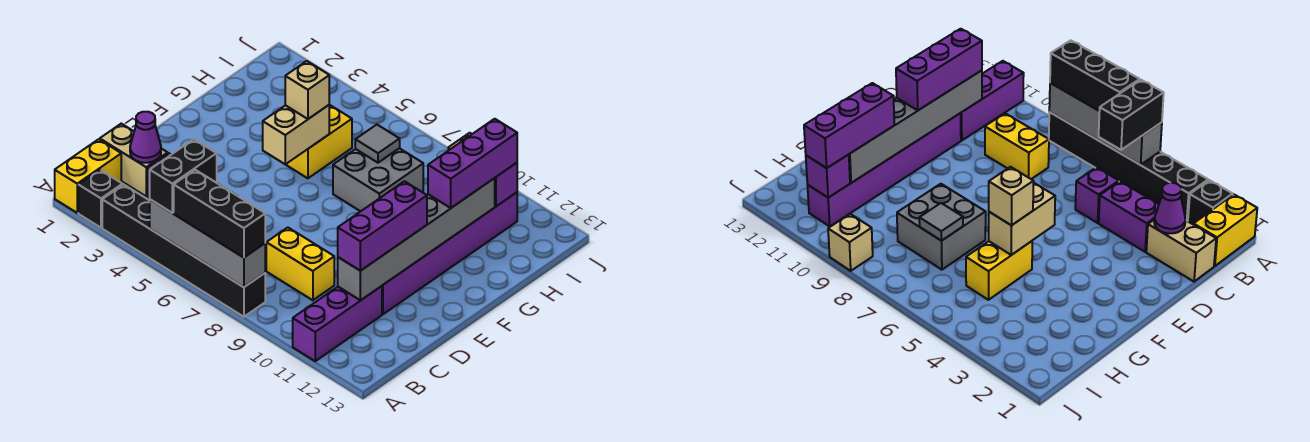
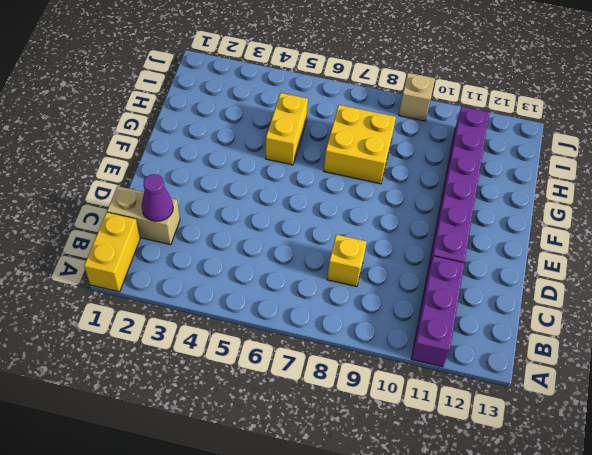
yellow 1x1 brick [327,235,367,287] -> yellow 1x2 brick [266,228,334,300]
yellow 2x2 brick [324,105,396,184] -> grey 2x2 brick [333,148,423,211]
none -> black 1x1 brick [78,170,123,228]
none -> black 1x6 brick [102,185,265,317]
none -> purple 1x2 brick [1099,182,1159,252]

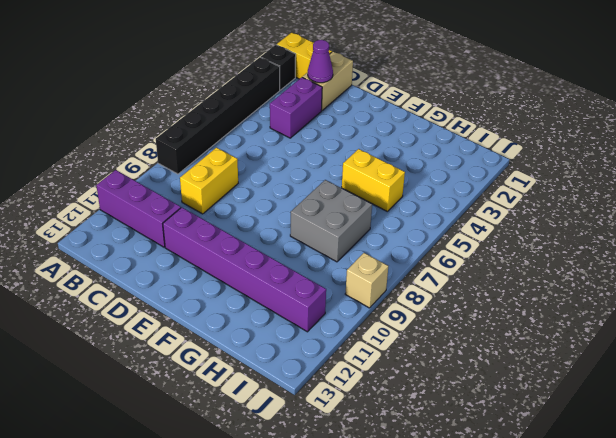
none -> purple 1x1 brick [1075,167,1119,223]
none -> grey 1x4 brick [150,200,265,287]
none -> grey 1x6 brick [338,178,495,300]

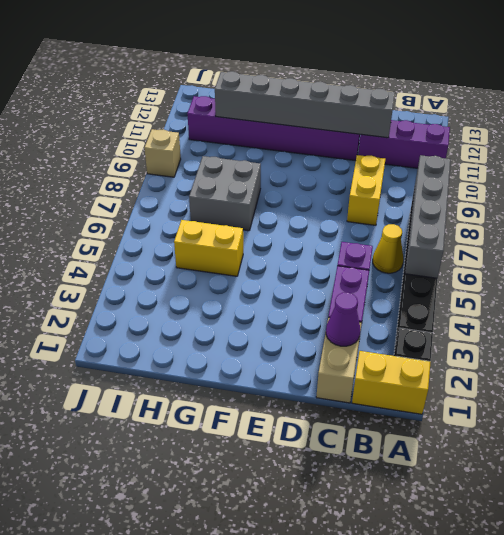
yellow 1x1 cone [373,224,404,273] -> none
none -> tan 1x2 brick [263,105,329,164]
none -> grey 1x1 tile [355,125,400,163]
none -> purple 1x1 brick [495,163,517,206]

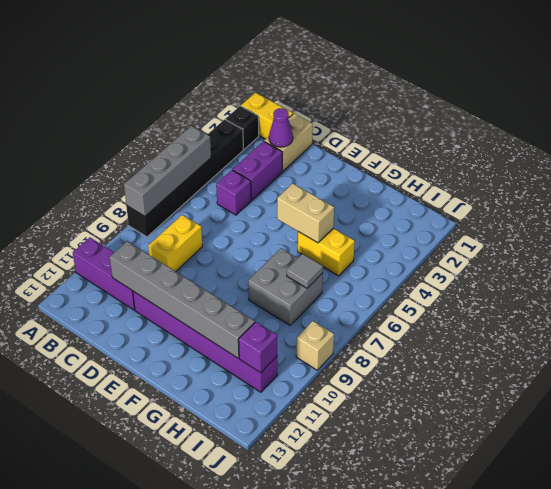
none -> black 1x2 brick [150,139,217,213]
none -> black 1x3 brick [174,170,265,257]
none -> purple 1x3 brick [338,181,427,271]

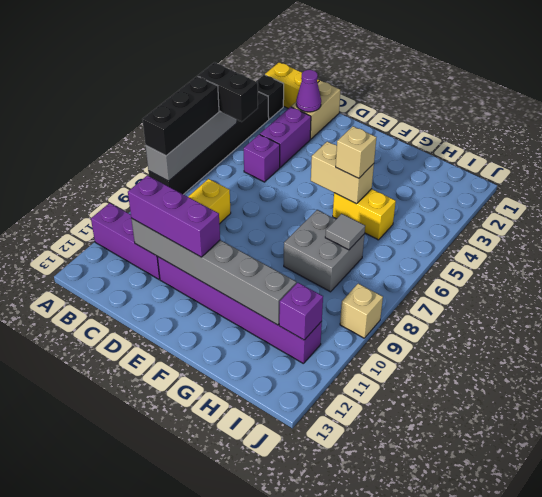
none -> purple 1x3 brick [428,119,517,208]

